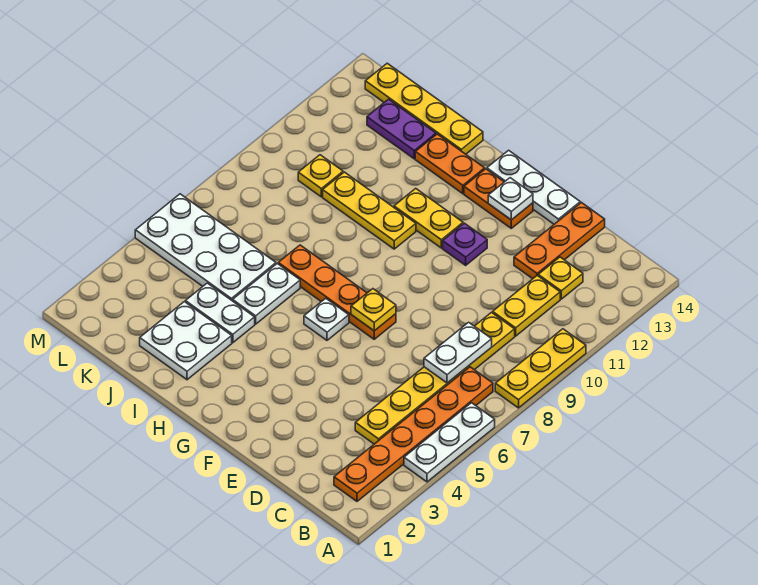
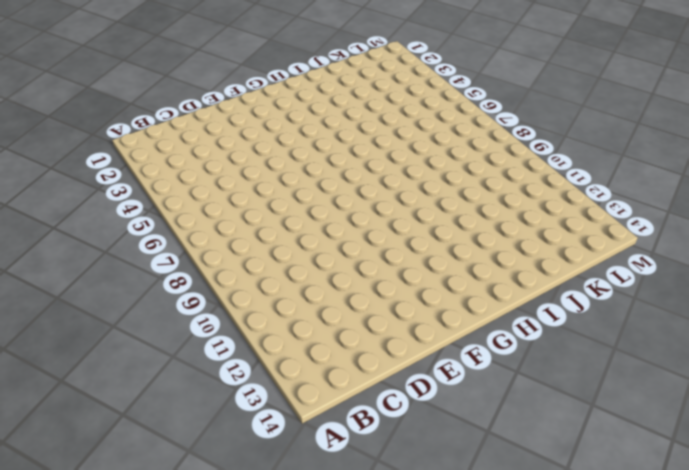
none -> white 1x3 plate [404,403,495,482]
none -> yellow 1x3 plate [495,329,586,408]
none -> orange 1x6 plate [334,367,493,501]

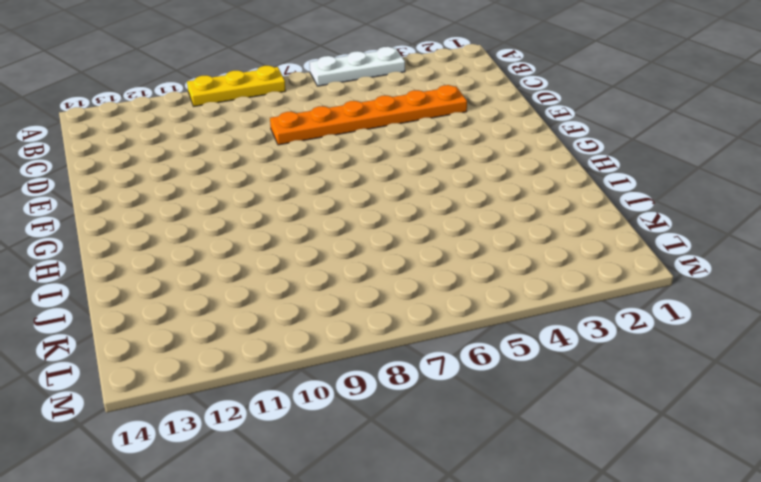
orange 1x6 plate [270,85,467,145] -> orange 1x6 plate moved to [334,367,493,501]
none -> yellow 1x6 plate [355,313,515,444]
none -> yellow 1x2 plate [493,276,560,336]
none -> yellow 1x1 plate [538,257,583,299]

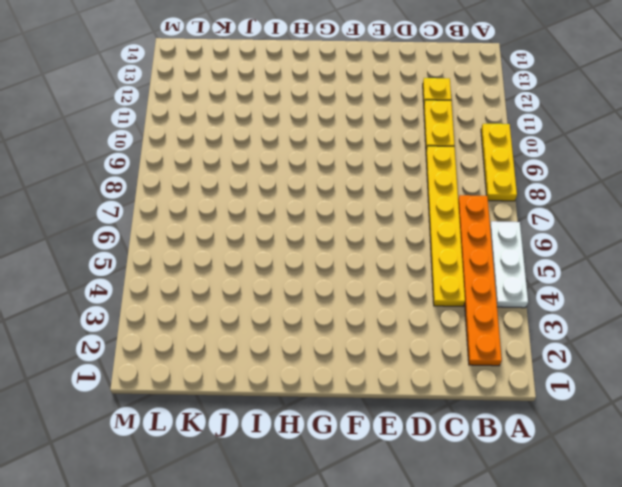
none -> orange 1x3 plate [514,203,605,279]
none -> white 1x3 plate [487,150,580,224]
none -> orange 1x4 plate [278,245,396,339]

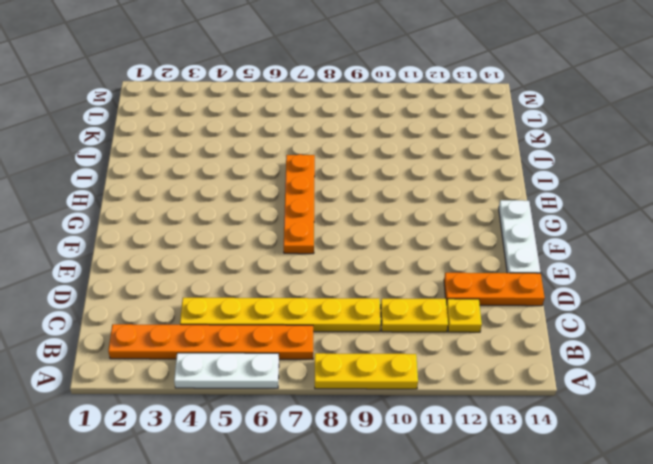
none -> purple 1x1 plate [443,223,487,265]
none -> orange 1x2 plate [464,169,533,228]
none -> white 1x1 plate [304,298,349,340]

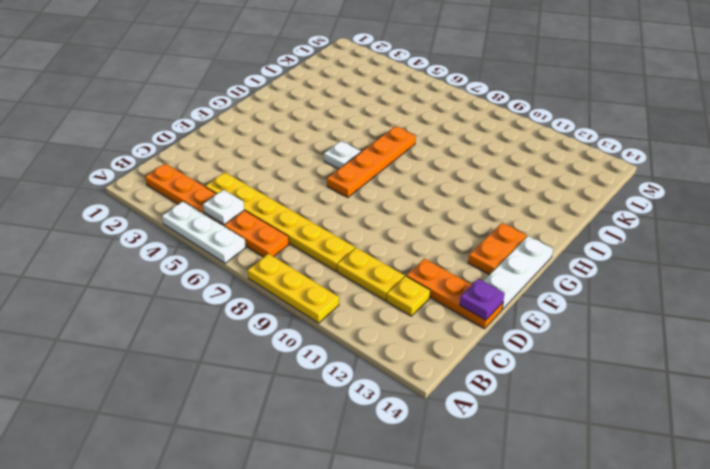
white 1x1 plate [203,190,244,224] -> white 1x1 plate moved to [488,178,533,220]
purple 1x1 plate [460,279,505,320] -> purple 1x1 plate moved to [443,223,487,265]
none -> yellow 1x2 plate [394,188,463,248]
none -> yellow 1x3 plate [323,172,416,249]
none -> orange 1x2 plate [415,134,485,194]

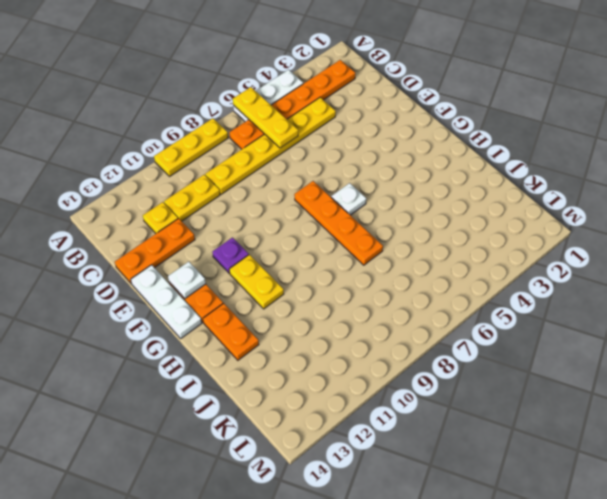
yellow 1x3 plate [233,87,298,148] -> yellow 1x3 plate moved to [323,172,416,249]
none -> white 2x2 plate [140,302,232,380]
none -> white 1x2 plate [185,283,255,343]
none -> white 1x2 plate [233,264,300,324]

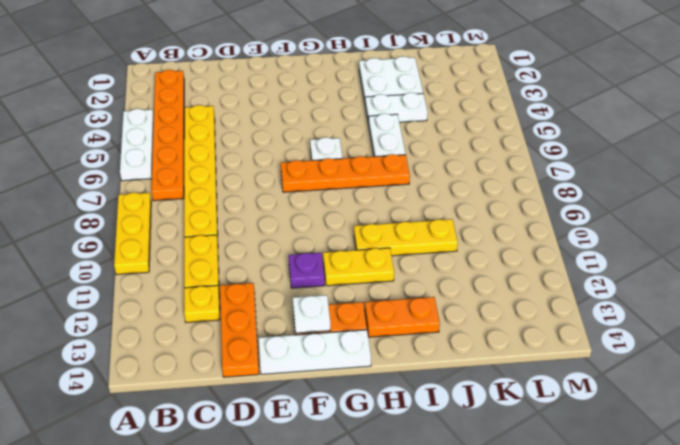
none -> yellow 1x4 plate [365,63,483,154]
none -> white 2x4 plate [135,194,276,301]
none -> purple 1x2 plate [367,99,436,159]

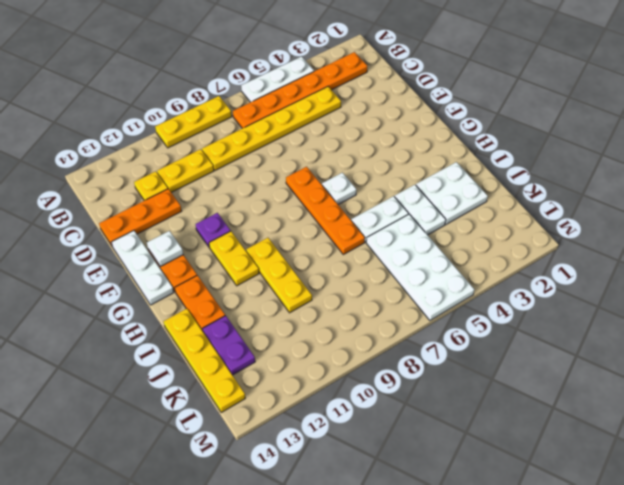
none -> yellow 1x1 plate [298,155,343,197]
none -> white 1x2 plate [424,322,492,383]
none -> yellow 1x1 plate [351,289,396,331]

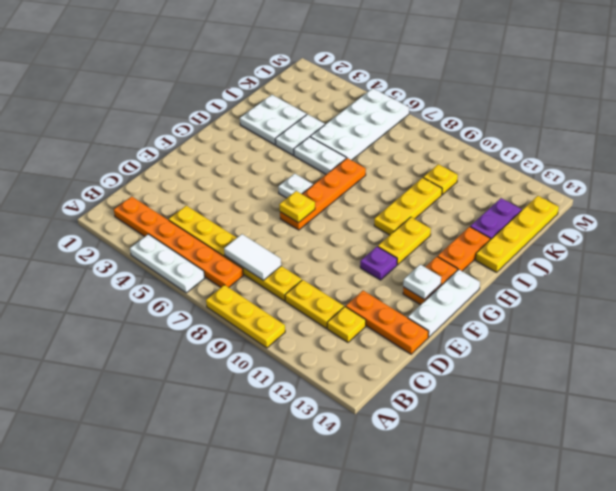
white 1x2 tile [224,234,281,281] -> white 1x2 plate [424,322,492,383]

